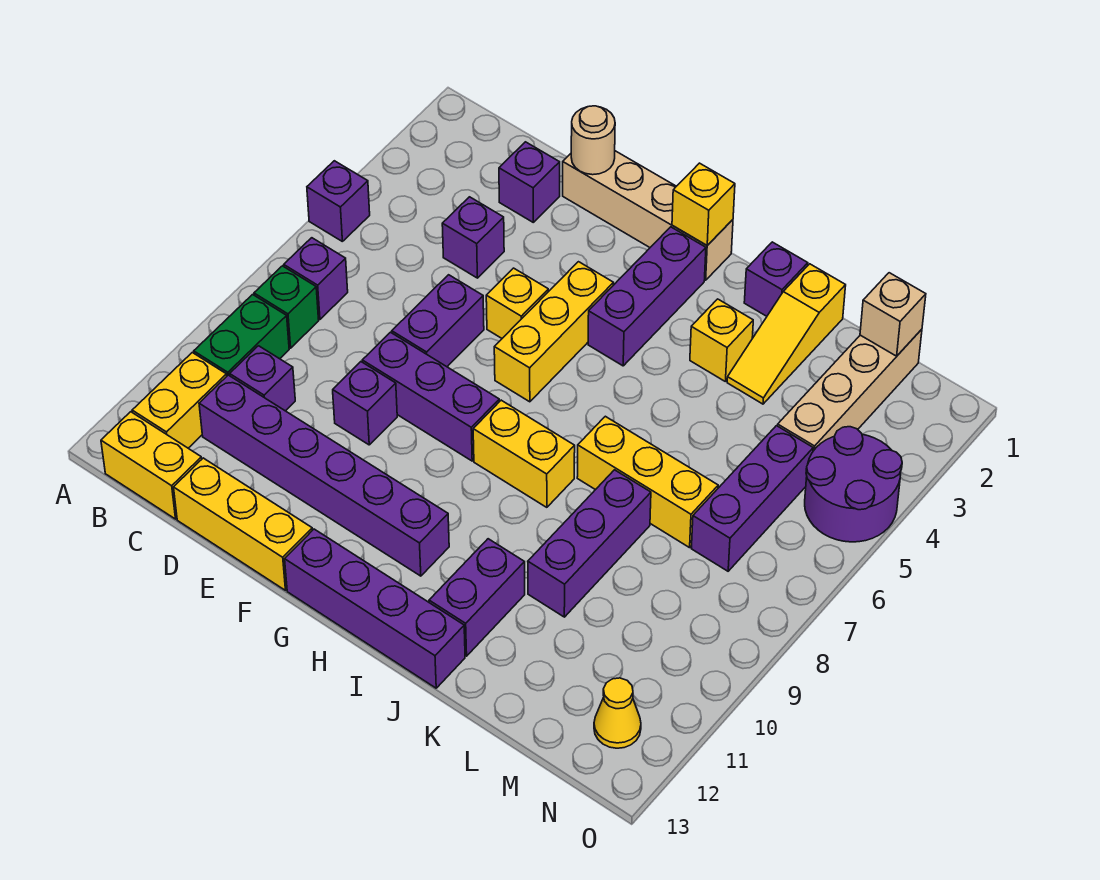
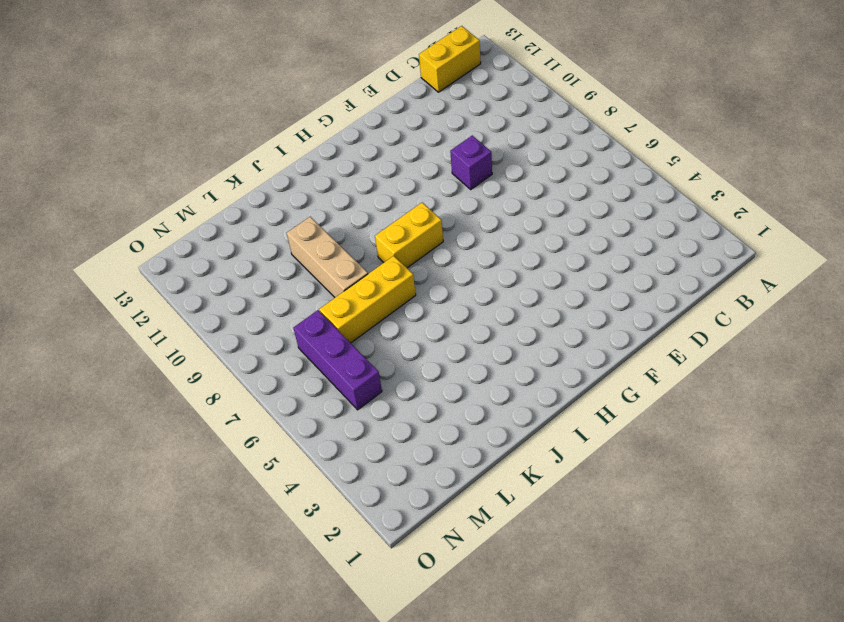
tan 1x3 brick [287,217,368,297] -> purple 1x3 brick [528,470,651,617]
none -> purple 1x1 brick [307,161,370,241]
none -> purple 1x1 brick [284,238,348,319]
none -> green 1x1 brick [254,266,319,348]
none -> green 1x2 brick [194,295,289,376]

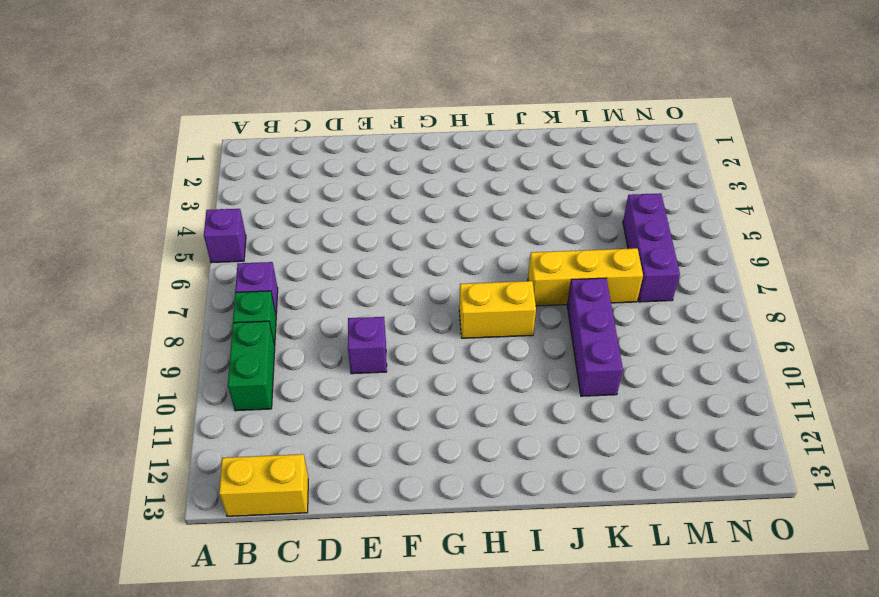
none -> yellow 1x2 brick [132,353,227,448]
none -> purple 1x1 brick [230,346,295,411]
none -> purple 1x6 brick [199,375,449,576]
none -> purple 1x1 brick [499,142,560,222]

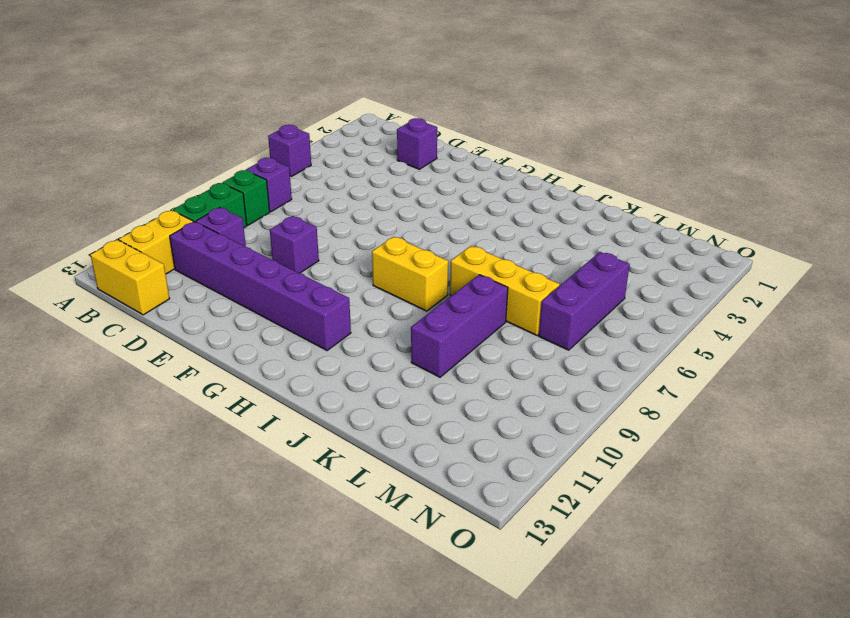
none -> purple 1x1 brick [442,197,504,278]
none -> yellow 1x3 brick [174,458,312,590]
none -> tan 1x4 brick [563,151,733,280]
none -> purple 1x2 brick [392,275,484,367]

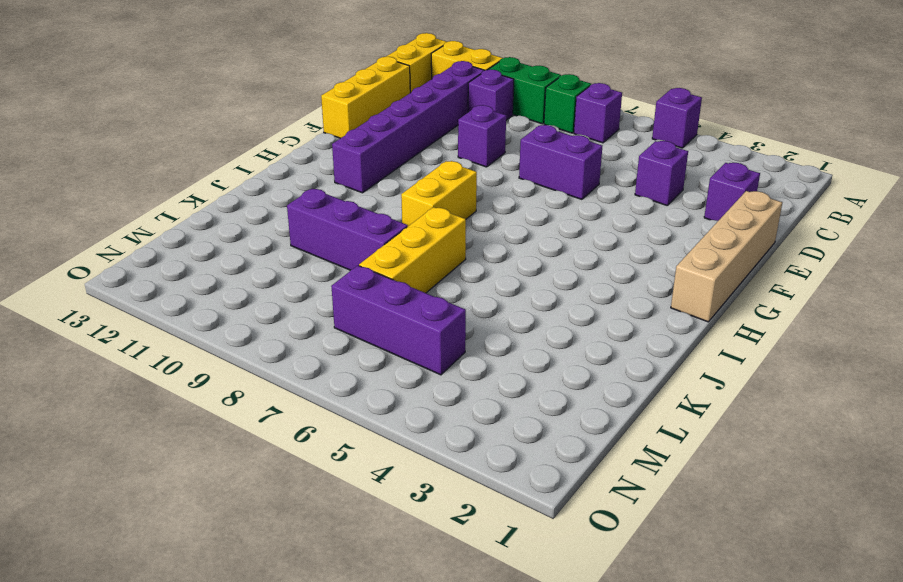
none -> purple 1x3 brick [362,332,499,461]
none -> yellow 1x1 brick [486,268,548,338]
none -> yellow 1x3 brick [494,262,614,402]
none -> purple 1x4 brick [285,529,465,688]

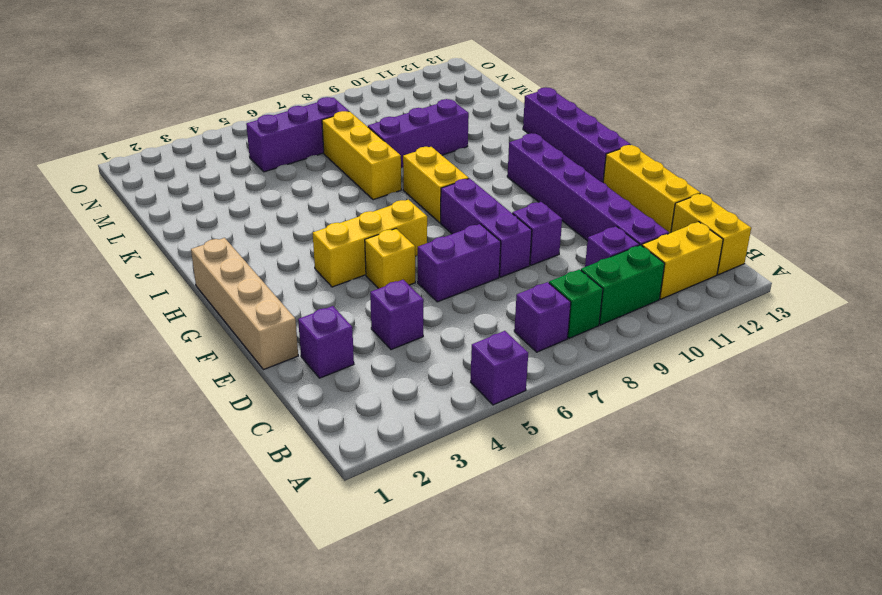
none -> purple 1x3 brick [588,227,706,366]
none -> purple 1x1 brick [744,242,808,316]
none -> yellow 1x1 brick [690,299,753,381]
none -> purple 1x2 brick [429,539,525,656]

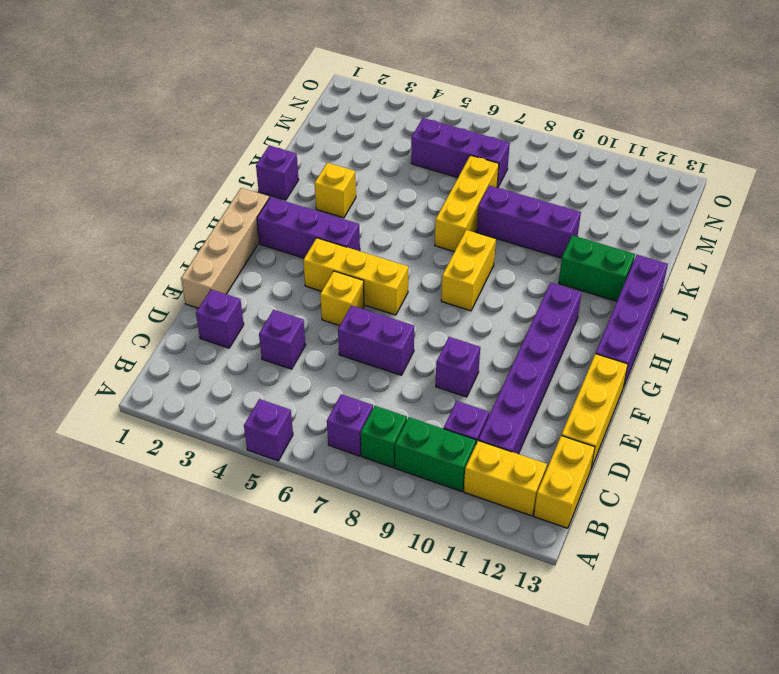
green 1x2 brick [559,235,635,301] -> purple 1x2 brick [429,539,525,656]
none -> purple 1x3 brick [362,332,499,461]
none -> yellow 1x3 slope [727,264,846,404]
none -> tan 1x4 brick [778,329,922,451]
none -> purple 2x2 round brick [805,427,902,542]

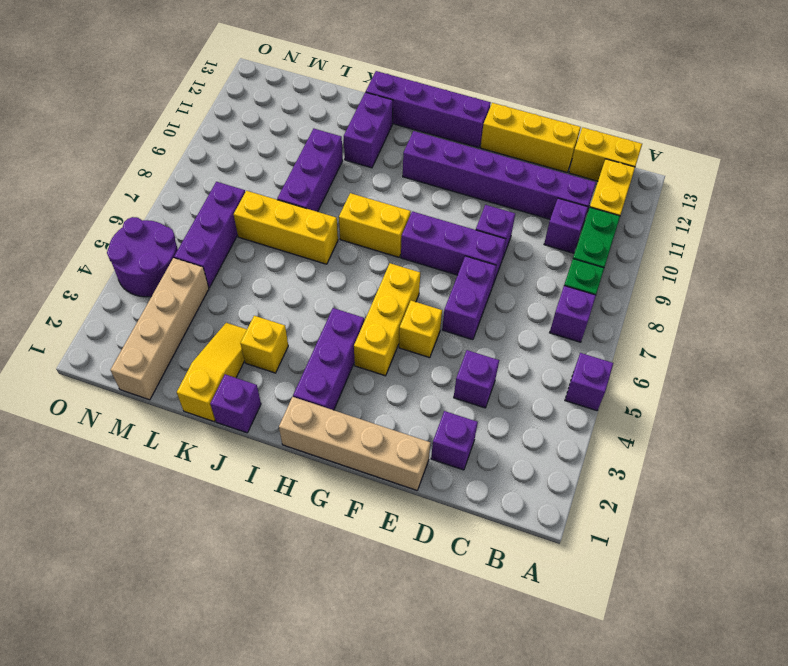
none -> yellow 1x1 cone [594,678,641,748]
none -> tan 1x1 round brick [571,106,615,175]
none -> yellow 1x1 brick [672,163,735,245]
none -> tan 1x1 brick [860,273,926,356]

